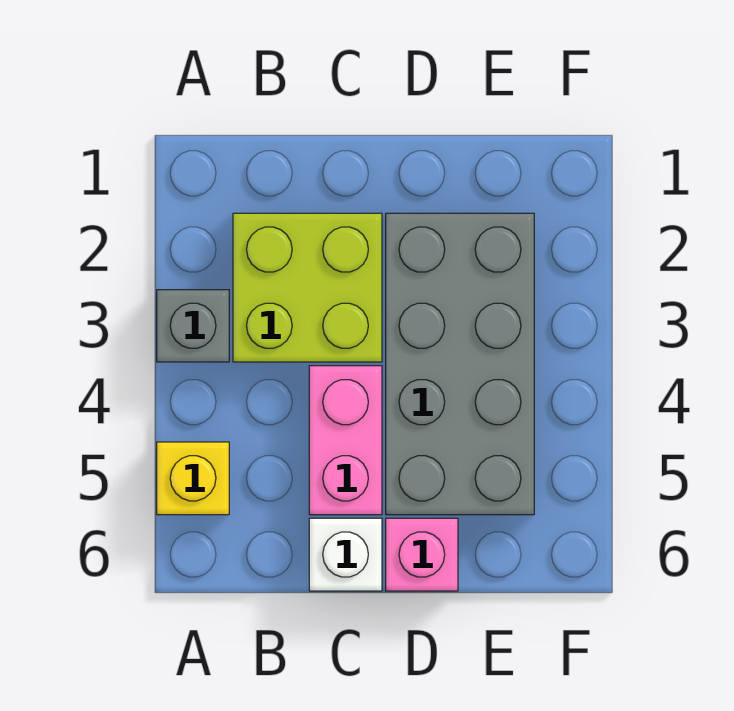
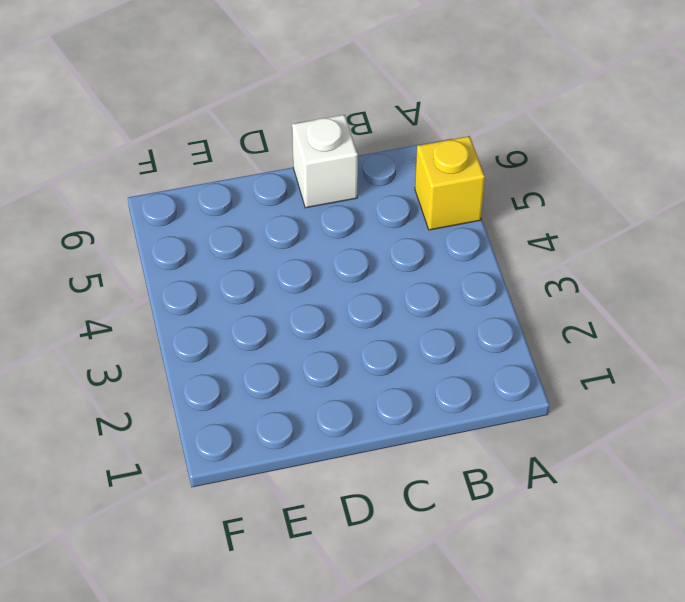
none -> grey 1x1 brick [157,290,229,362]
none -> lime 2x2 brick [233,213,382,362]

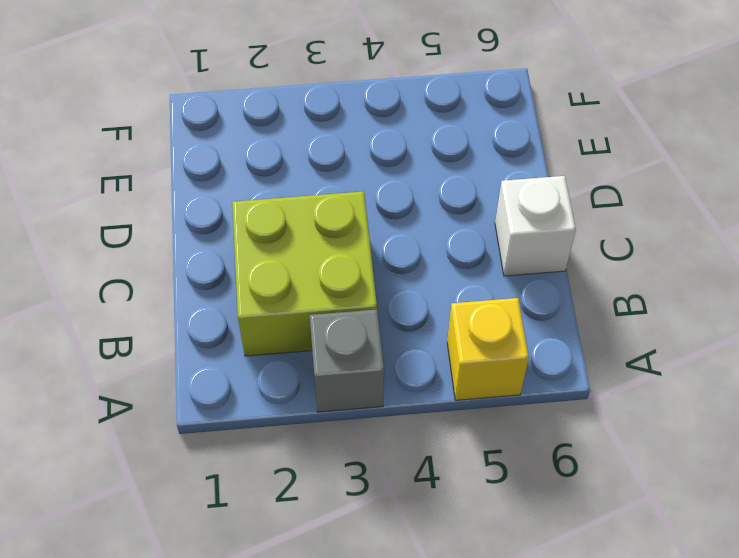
none -> pink 1x2 brick [309,366,382,515]
none -> grey 2x4 brick [386,213,534,515]

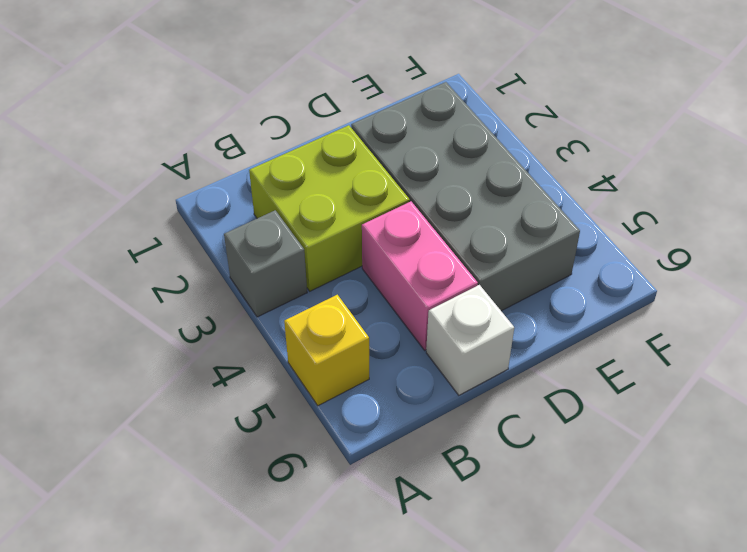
none -> pink 1x1 brick [386,518,458,591]

